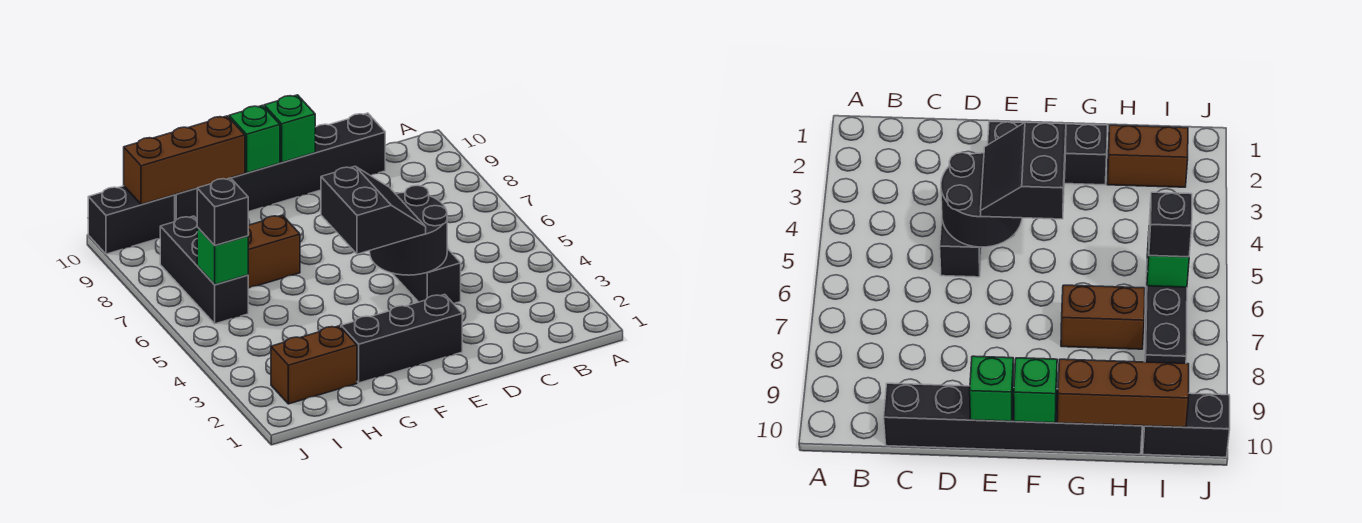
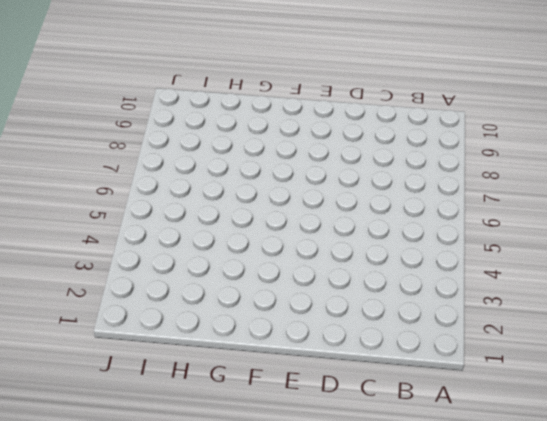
none -> black 1x6 brick [175,113,385,221]
none -> black 1x2 brick [392,248,461,304]
none -> black 1x3 brick [341,294,462,383]

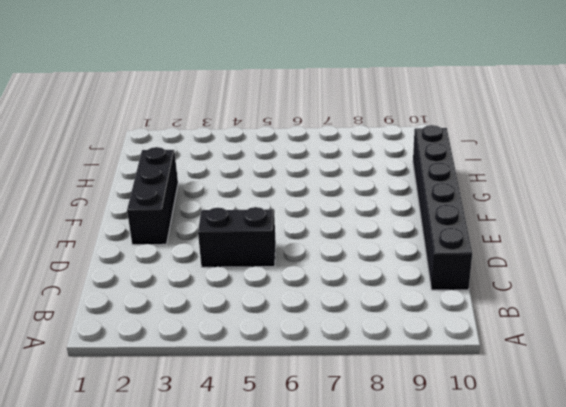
none -> brown 1x2 brick [248,215,300,288]
none -> brown 1x2 brick [271,326,357,404]
none -> black 1x3 brick [160,216,248,324]

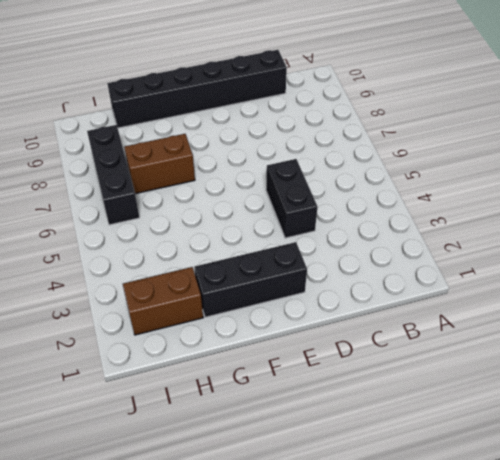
none -> black 1x2 brick [88,186,175,254]
none -> black 2x2 round brick [370,185,447,275]
none -> green 1x1 brick [264,95,315,162]

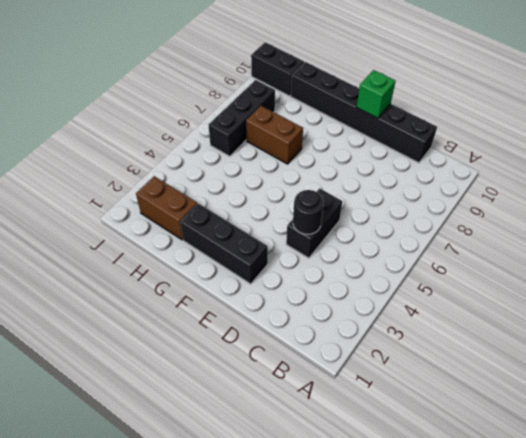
black 1x1 round brick [293,190,324,234] -> black 2x2 round brick [370,185,447,275]
none -> green 1x1 brick [229,105,280,173]
none -> brown 1x3 brick [124,116,245,205]
none -> green 1x1 brick [197,227,248,285]

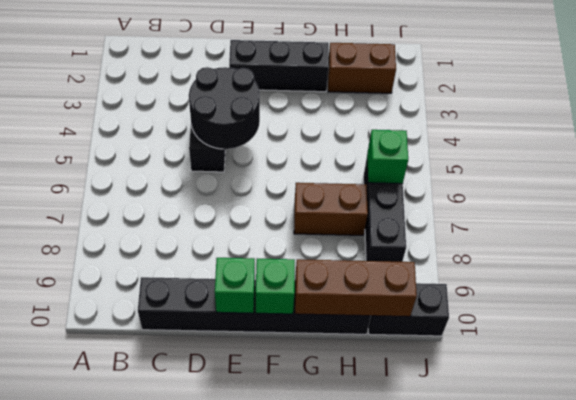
none -> black 2x2 slope [321,166,426,254]
none -> black 1x1 brick [197,178,248,245]

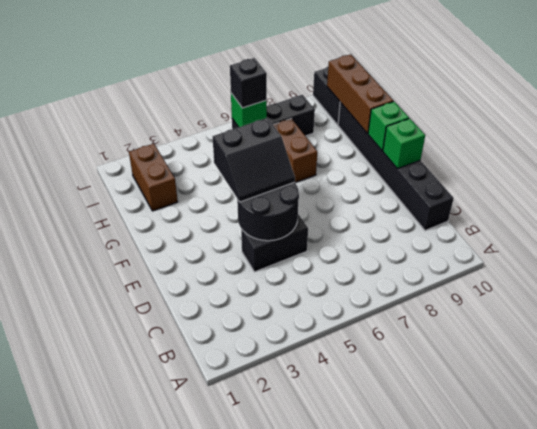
none -> black 1x3 brick [341,294,462,383]

